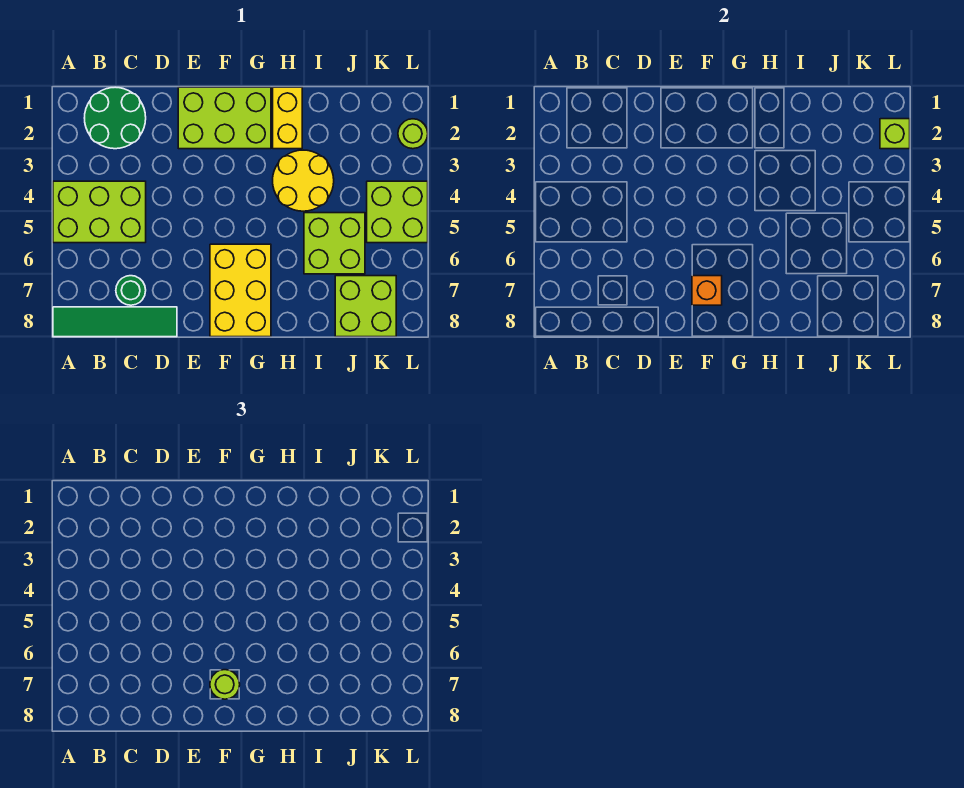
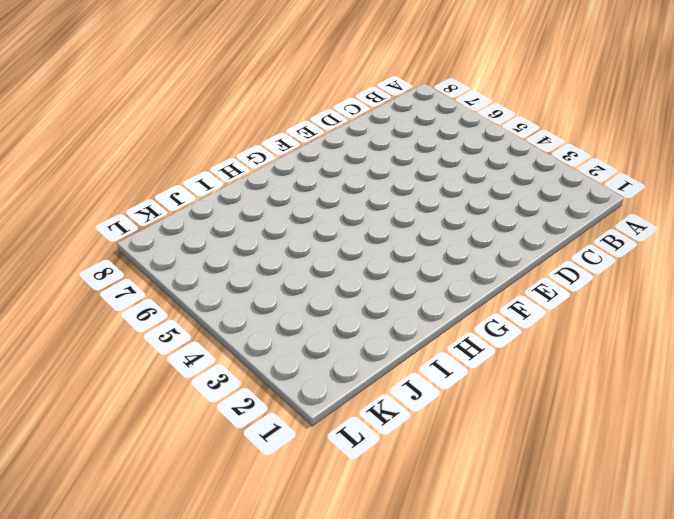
none -> lime 2x3 brick [53,181,146,243]
none -> green 1x4 tile [53,307,177,337]
none -> green 2x2 round brick [85,87,146,149]

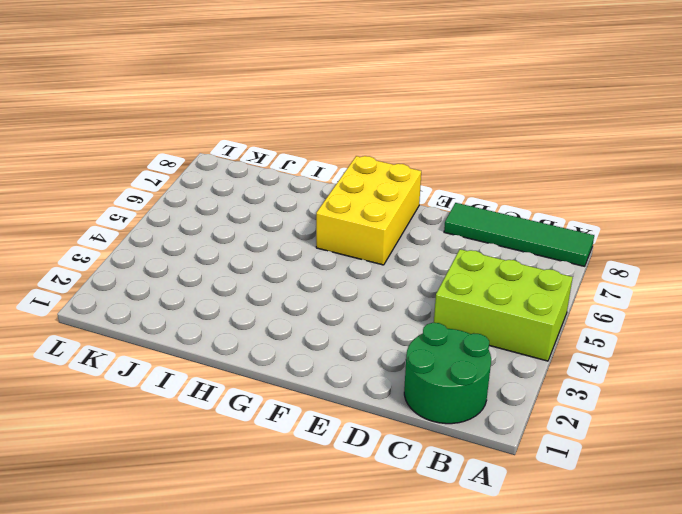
none -> green 1x1 round brick [116,276,146,305]
none -> lime 2x3 brick [178,87,271,149]
none -> yellow 1x2 brick [273,87,302,149]

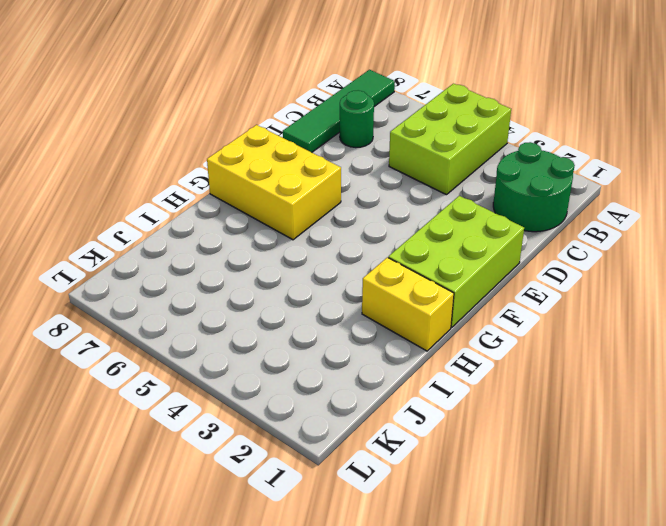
none -> yellow 2x2 round brick [273,150,334,211]
none -> lime 2x2 brick [304,213,365,274]
none -> lime 2x2 brick [335,276,396,337]

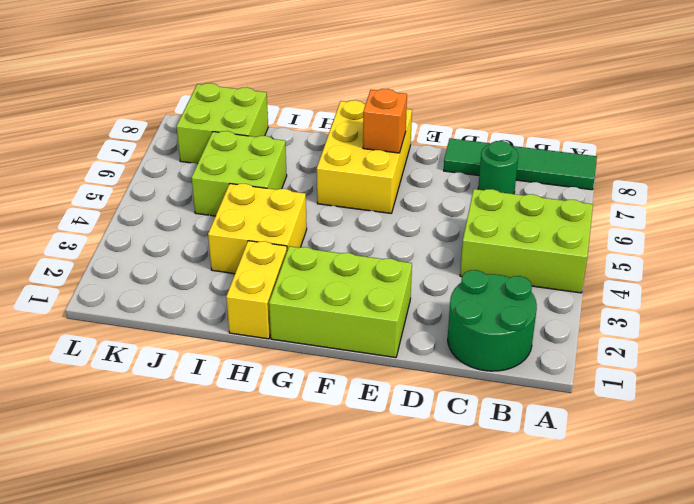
yellow 2x2 brick [208,184,307,274] -> yellow 2x2 round brick [273,150,334,211]
none -> lime 2x2 brick [367,181,428,243]
none -> lime 1x1 round brick [398,119,428,149]
none -> lime 1x1 brick [880,119,910,149]

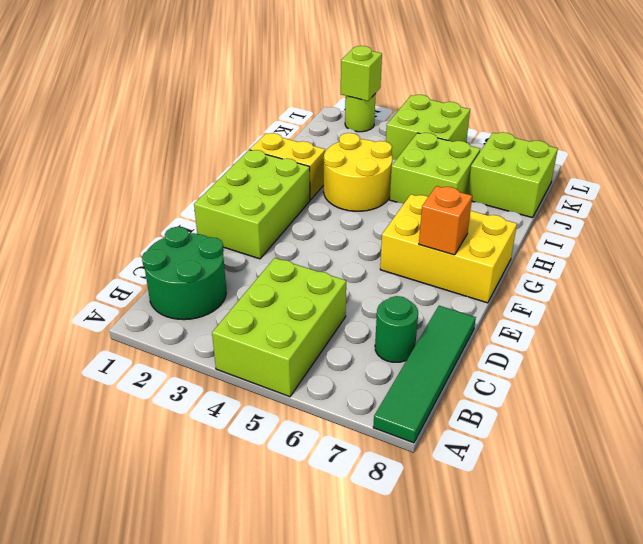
none -> lime 1x1 round brick [210,670,240,699]

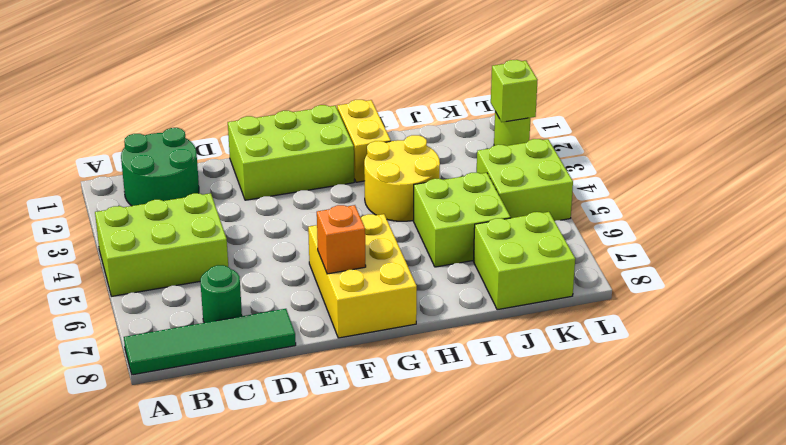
none -> lime 1x1 round brick [210,670,240,699]

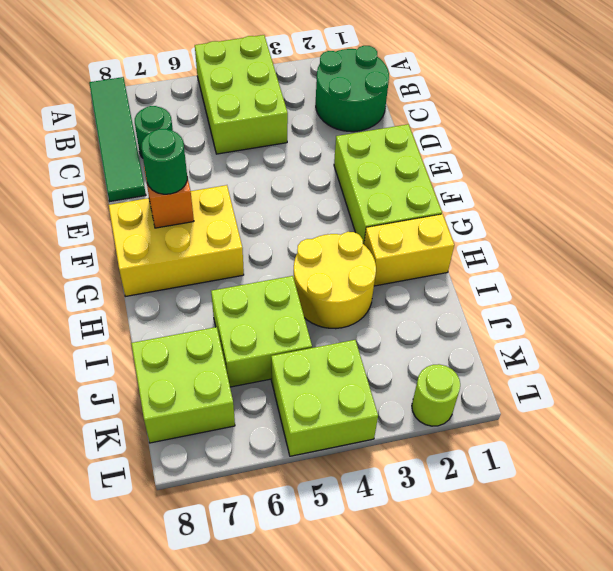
green 1x1 round brick [142,129,187,194] -> lime 1x1 round brick [210,670,240,699]
none -> lime 1x1 brick [880,119,910,149]

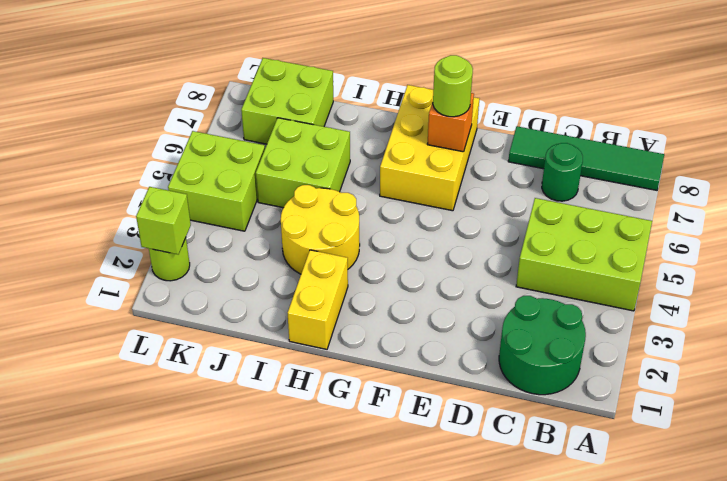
none -> lime 2x3 brick [178,87,271,149]

